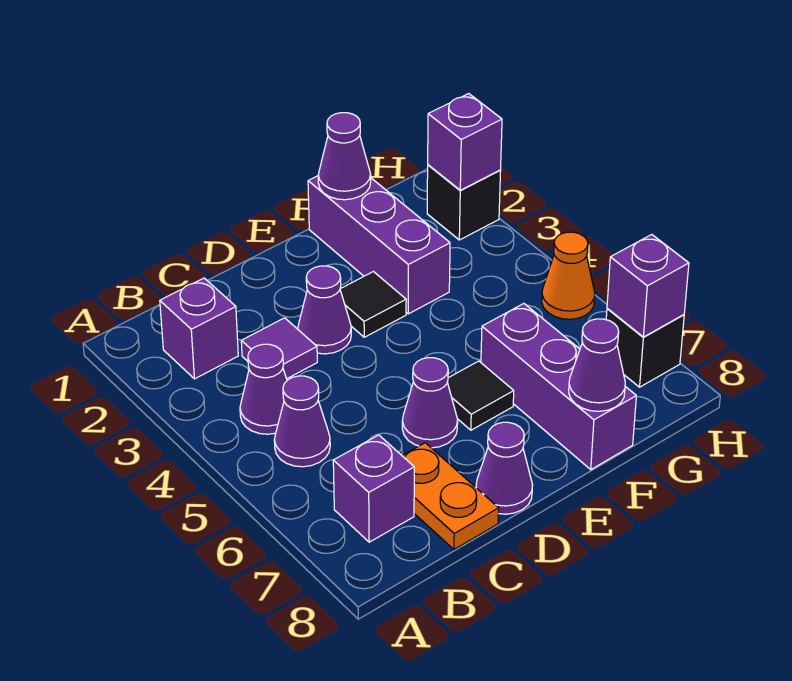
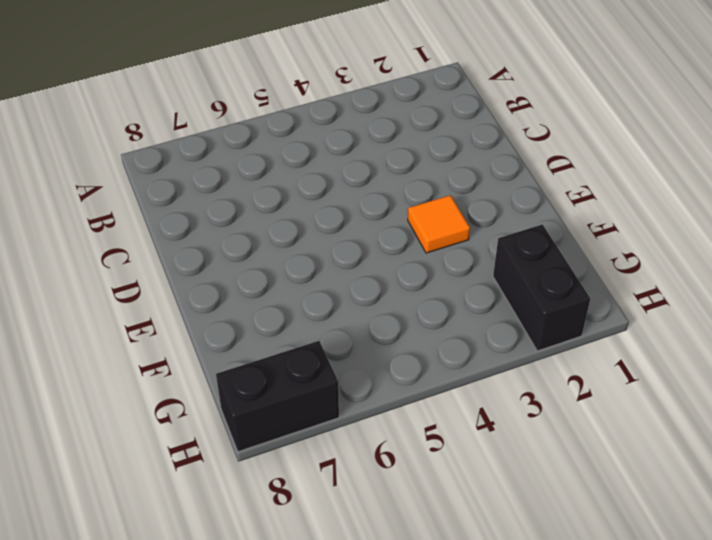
orange 1x1 tile [408,195,470,253] -> black 1x1 tile [340,272,406,337]
black 1x2 brick [493,224,590,351] -> black 1x1 brick [427,165,501,240]
black 1x2 brick [216,341,339,452] -> black 1x1 brick [606,308,684,387]
none -> purple 1x1 brick [160,278,238,379]
none -> purple 1x1 cone [240,344,287,434]
none -> purple 1x1 cone [274,376,330,467]

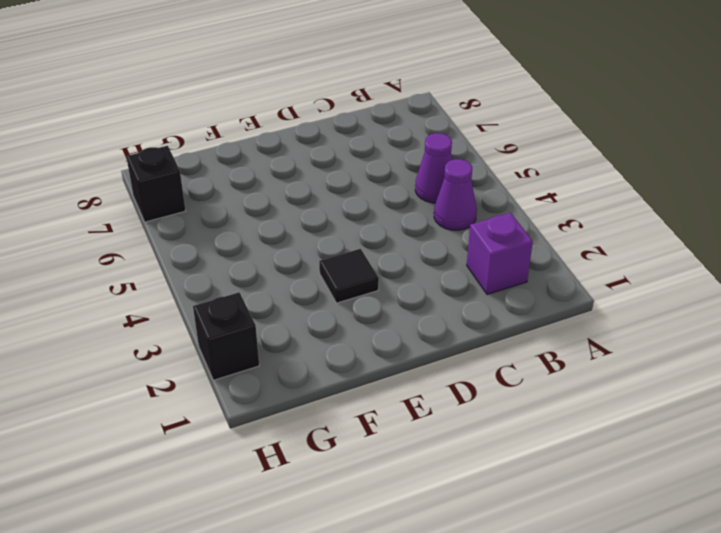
none -> purple 1x1 brick [333,435,414,542]
none -> purple 1x1 tile [241,318,317,379]
none -> orange 1x2 plate [402,443,499,549]

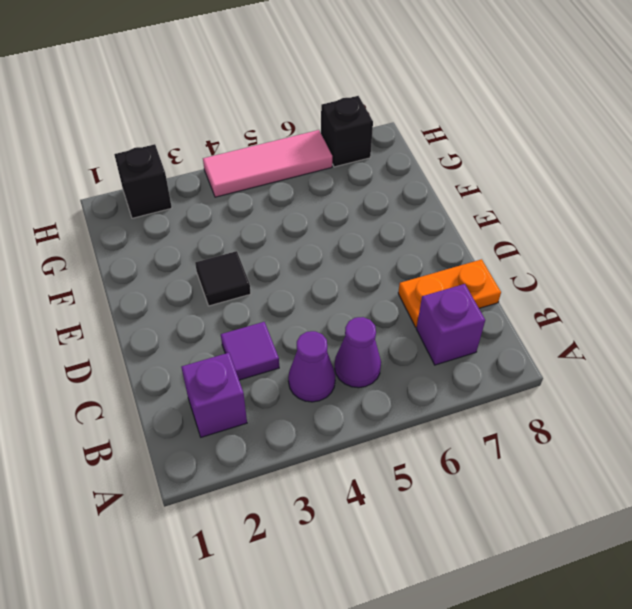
pink 1x3 tile [203,130,332,197] -> orange 1x1 cone [542,232,595,319]
none -> purple 1x1 cone [298,266,351,354]
none -> purple 1x1 cone [402,358,458,448]
none -> purple 1x1 cone [476,422,532,514]

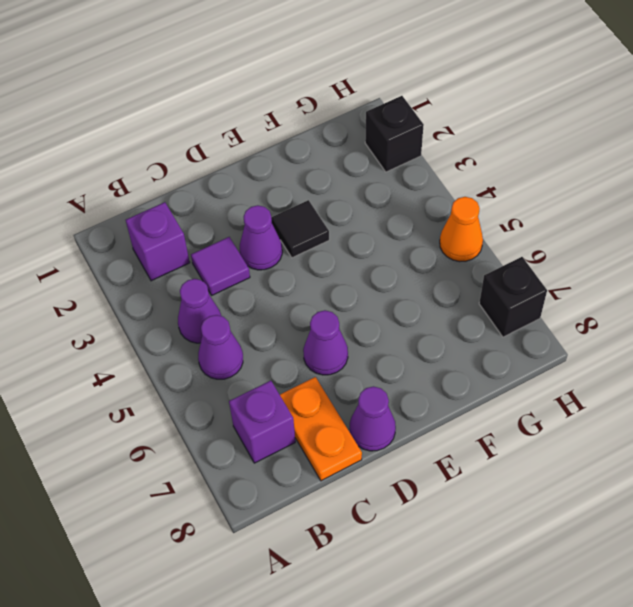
none -> black 1x1 tile [447,361,514,430]
none -> purple 1x3 brick [308,176,450,314]
none -> purple 1x3 brick [481,304,636,469]

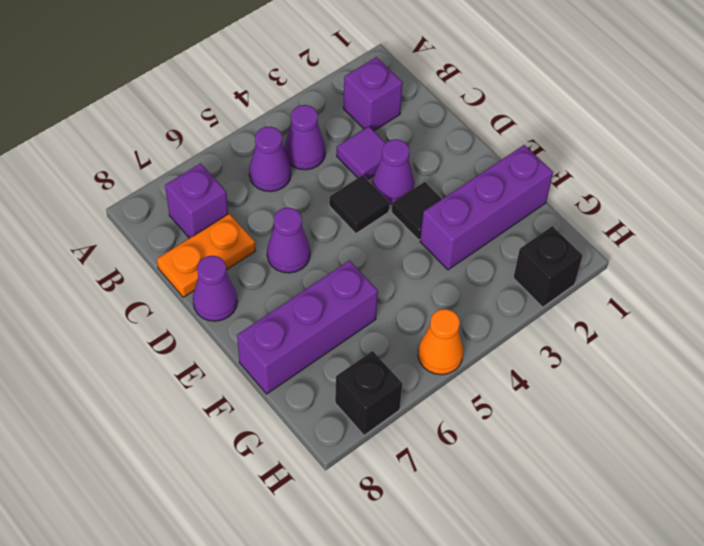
black 1x1 tile [329,175,389,233] -> black 1x1 tile moved to [447,361,514,430]
none -> purple 1x1 cone [318,113,371,200]
none -> purple 1x1 cone [569,319,625,411]
none -> purple 1x1 brick [428,94,502,190]

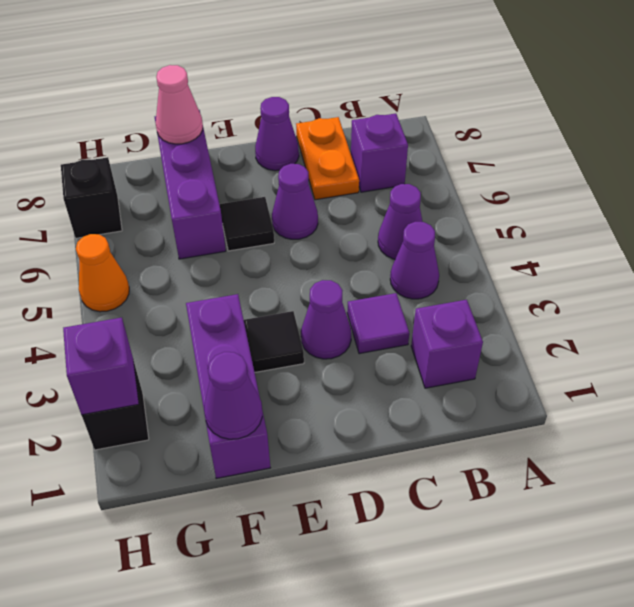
pink 1x1 cone [156,65,203,144] -> purple 1x1 cone [569,319,625,411]
none -> purple 1x1 brick [607,234,689,337]

